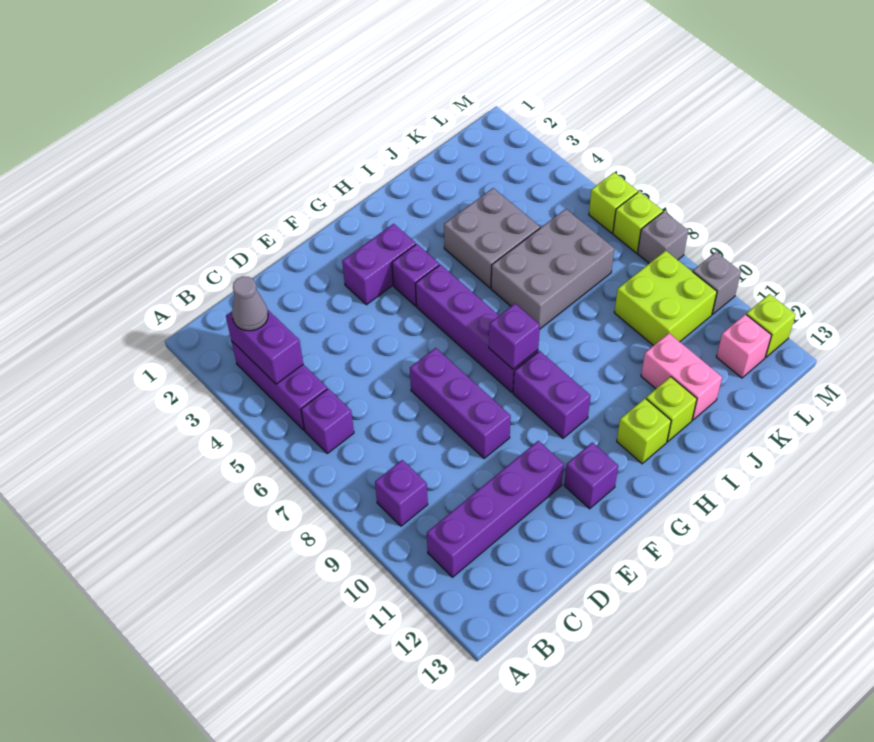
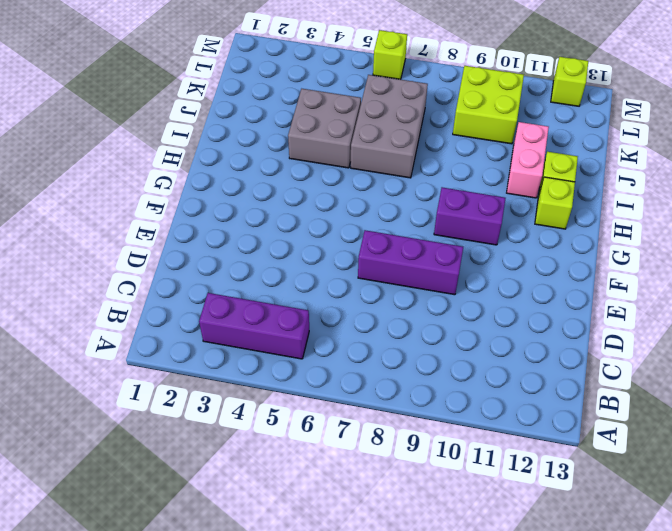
pink 1x2 brick [507,122,549,198] -> pink 1x2 brick turned to [641,333,722,420]
none -> purple 1x1 brick [301,389,354,453]
none -> purple 1x1 brick [375,460,428,526]
none -> purple 1x4 brick [427,441,564,577]

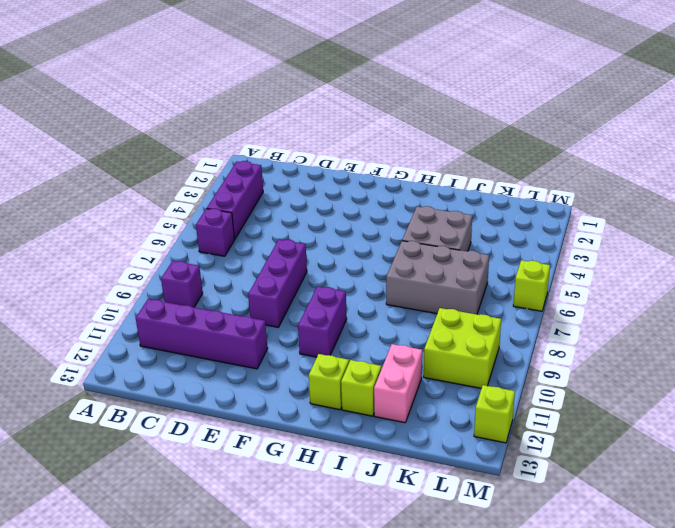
none -> purple 1x2 brick [342,224,416,305]
none -> purple 1x1 brick [564,442,618,509]
none -> purple 1x1 brick [392,244,439,306]

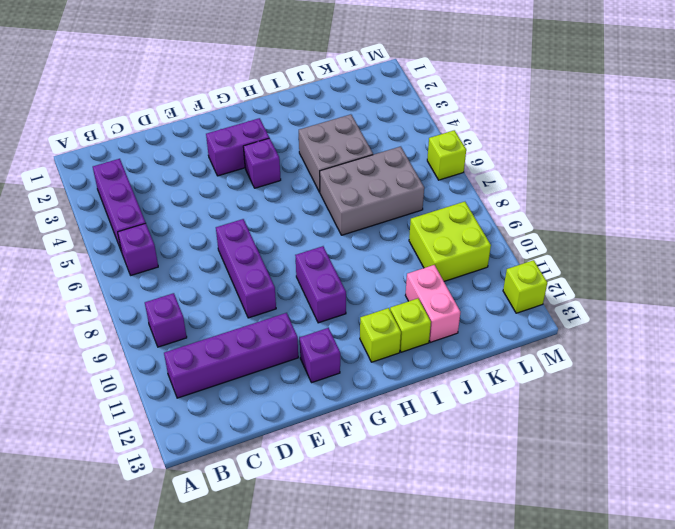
none -> purple 1x4 brick [415,265,538,392]
none -> pink 1x1 brick [717,314,772,378]
none -> lime 1x1 brick [613,192,663,253]

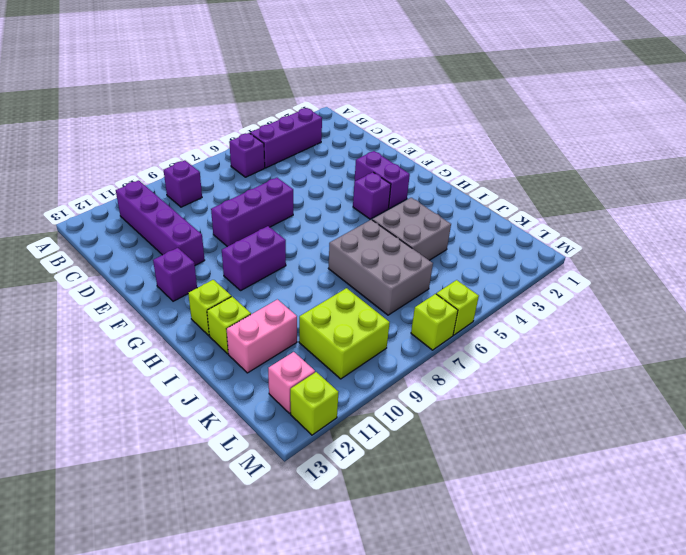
none -> purple 1x4 brick [415,265,538,392]
none -> grey 1x1 brick [638,212,688,263]
none -> grey 1x1 brick [693,252,741,314]

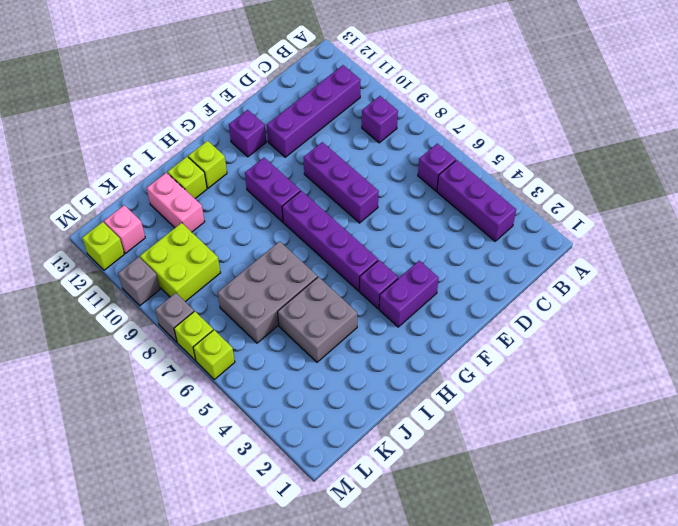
none -> purple 1x2 brick [226,309,303,384]
none -> purple 1x1 brick [489,304,540,369]
none -> grey 1x1 cone [232,276,268,331]

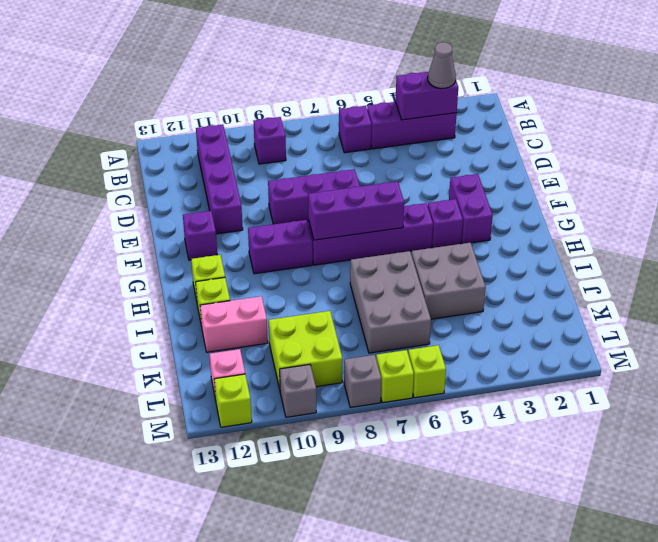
purple 1x3 brick [308,181,404,240] -> purple 1x1 brick [489,304,540,369]

